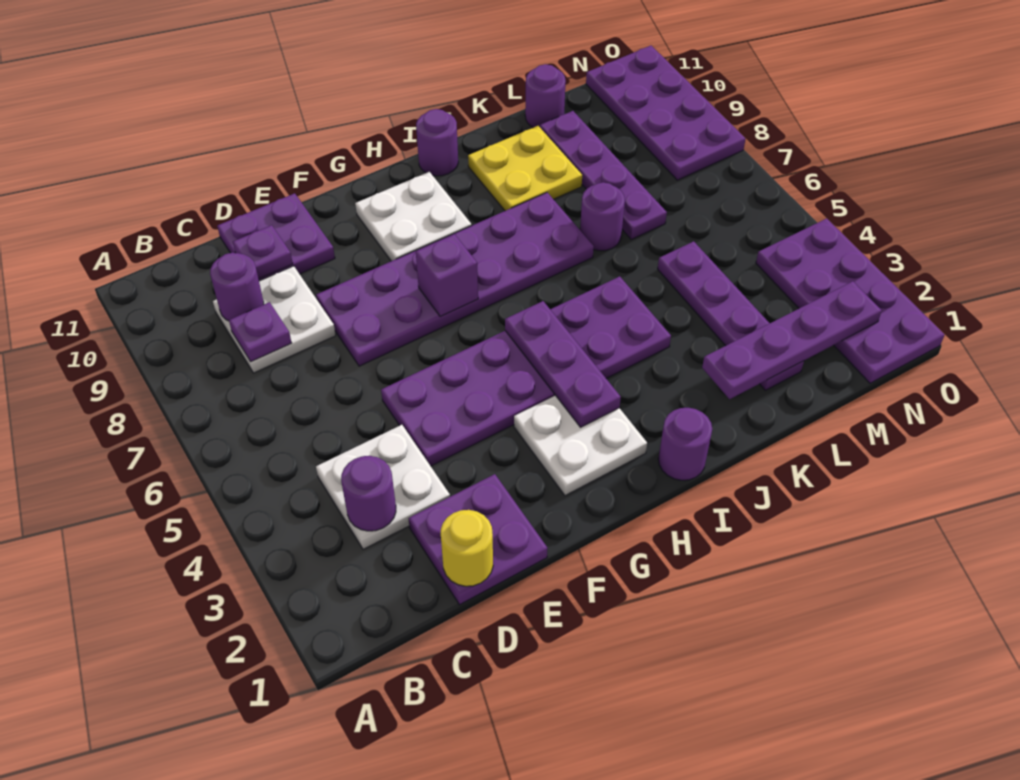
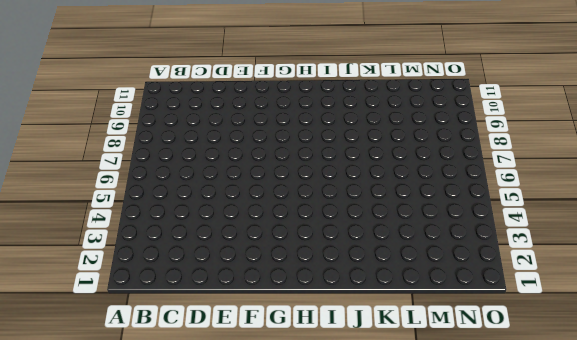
none -> white 2x2 plate [316,425,450,549]
none -> white 2x2 plate [213,266,336,373]
none -> purple 2x2 plate [409,474,548,605]

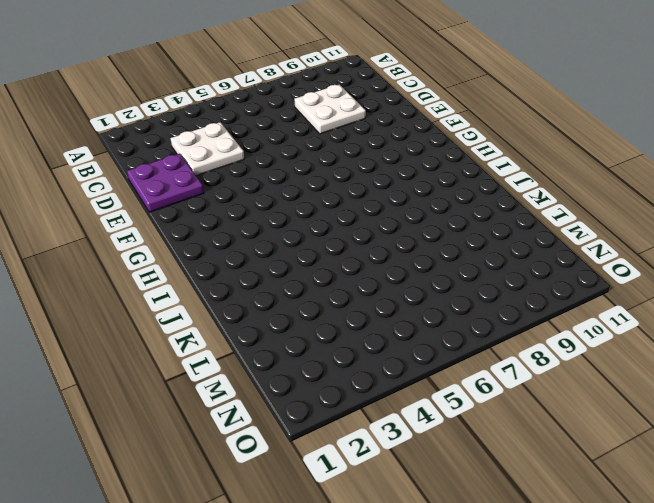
none -> purple 2x2 plate [217,193,335,281]
none -> purple 2x6 plate [381,276,671,466]
none -> purple 2x6 plate [316,193,594,366]

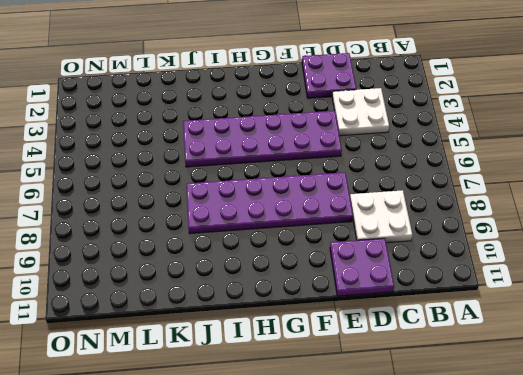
none -> white 2x2 plate [514,395,647,496]
none -> white 2x2 plate [355,172,472,261]
none -> purple 1x1 round brick [658,408,712,480]

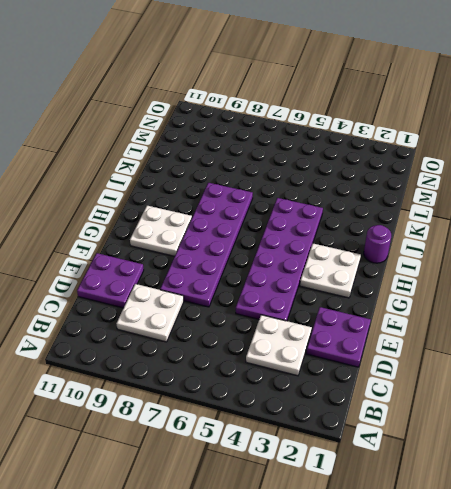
none -> purple 1x1 round brick [416,109,458,176]
none -> yellow 2x2 plate [468,126,582,211]
none -> purple 1x1 round brick [580,182,625,251]

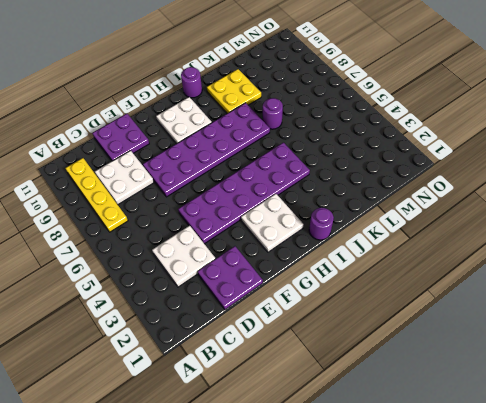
yellow 1x4 plate [65,158,128,232] -> none
none -> purple 1x4 plate [658,241,804,390]
none -> purple 1x4 plate [540,111,667,239]
none -> purple 1x1 round brick [525,64,566,127]

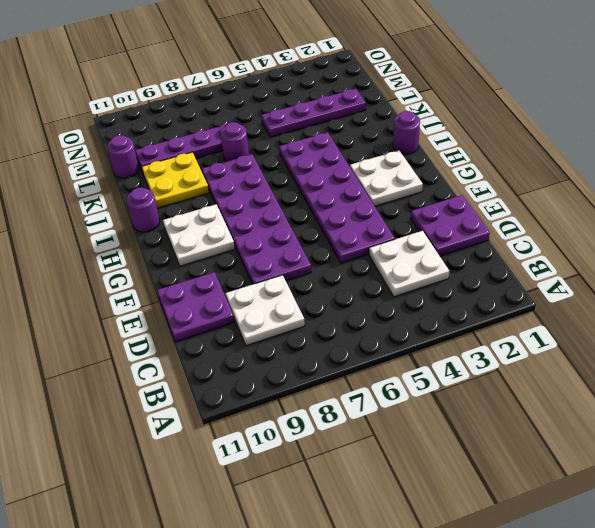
none -> purple 2x4 plate [756,219,945,383]
none -> purple 2x4 plate [586,46,745,180]
none -> purple 1x1 round brick [341,456,396,531]

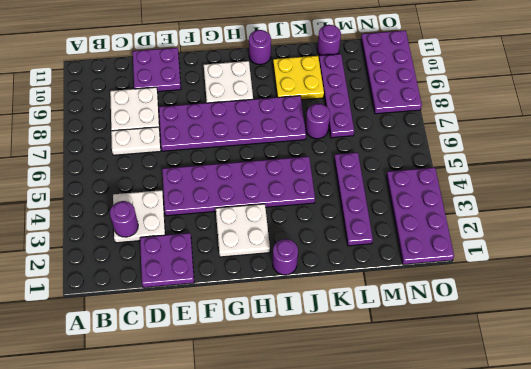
white 1x2 plate [111,127,161,155] -> none
none -> purple 1x1 plate [229,302,291,362]
none -> purple 1x1 round brick [210,253,264,321]
none -> yellow 1x1 round brick [441,510,493,586]

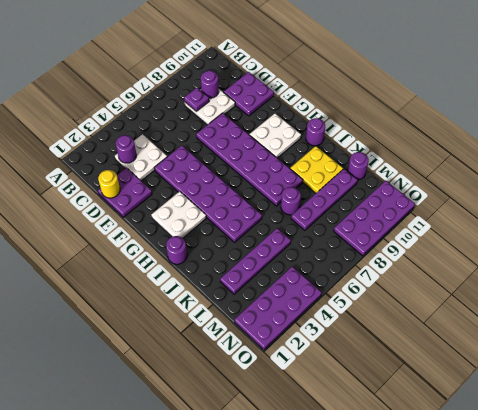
none -> purple 1x1 plate [233,225,293,279]
none -> purple 1x1 brick [416,234,478,316]
none -> purple 1x3 plate [505,301,621,427]

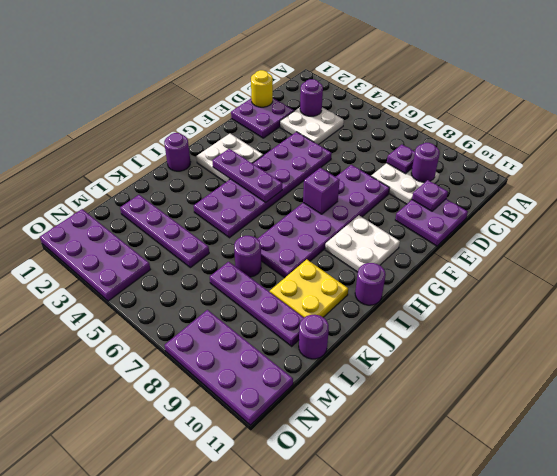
none -> purple 1x4 plate [702,281,882,399]

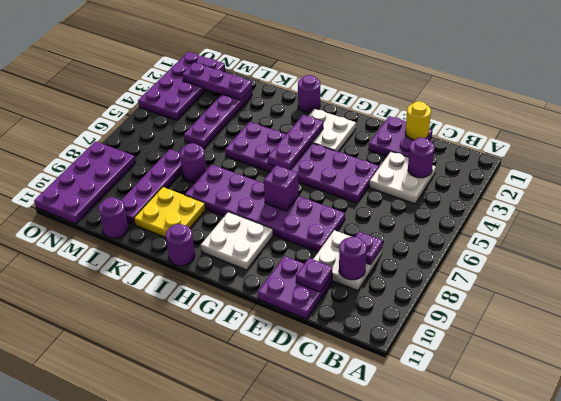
purple 1x3 plate [182,63,252,100] -> purple 1x4 plate [702,281,882,399]

